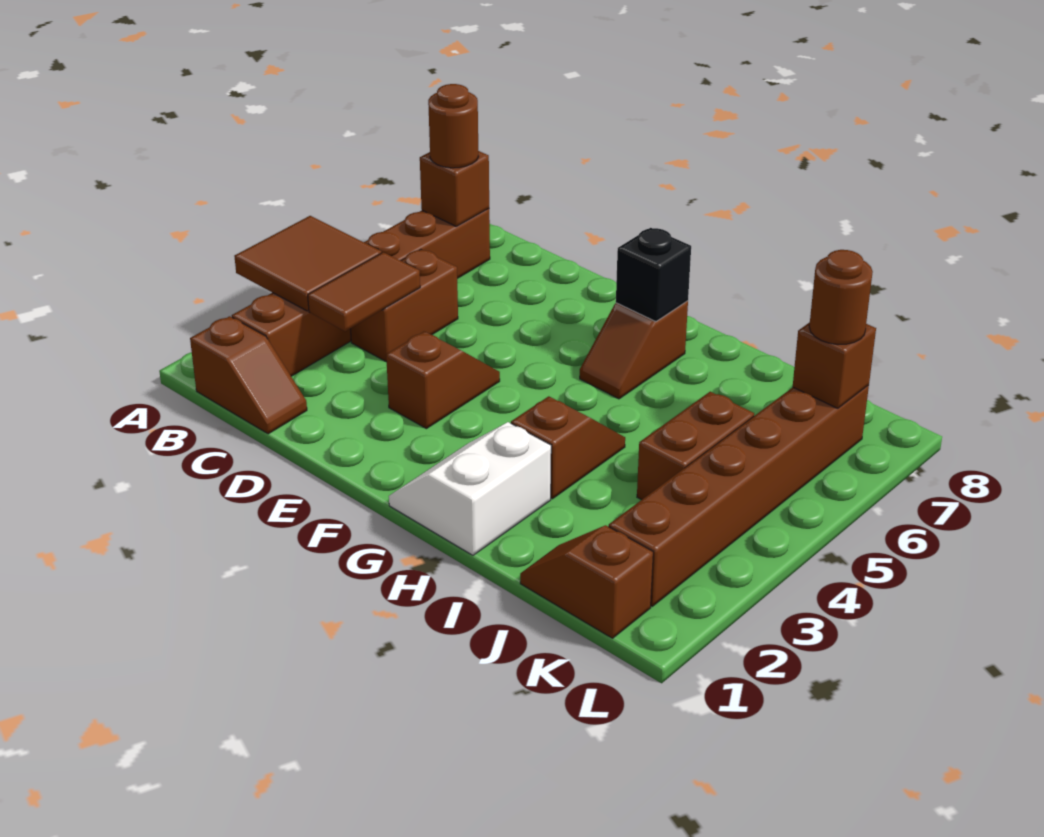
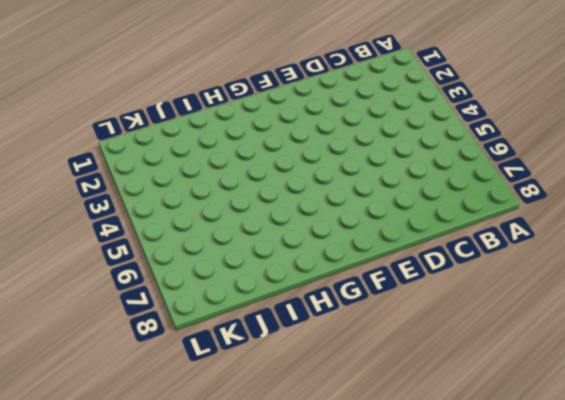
none -> brown 1x2 slope [190,316,307,434]
none -> brown 1x6 brick [232,209,490,376]
none -> brown 1x2 brick [350,249,458,362]

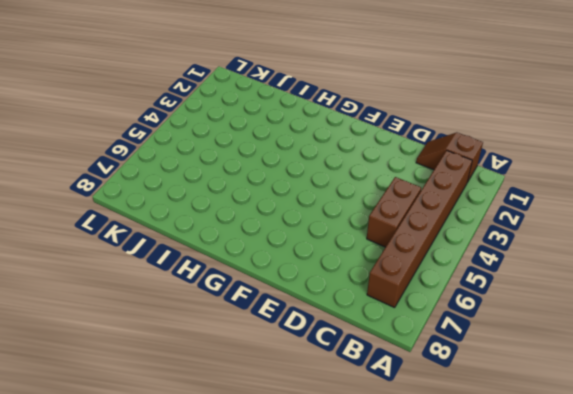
none -> brown 1x2 slope [386,331,500,429]
none -> white 2x2 slope [389,422,551,555]
none -> brown 1x2 slope [580,301,688,399]

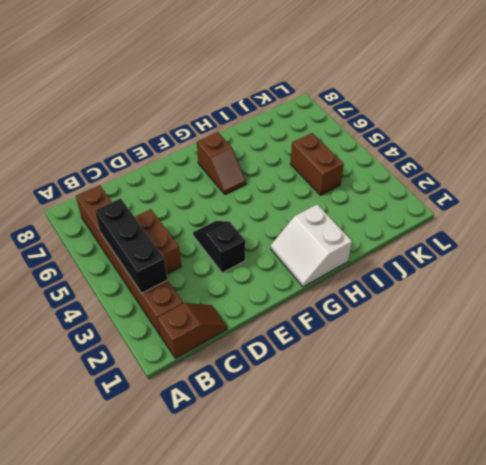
black 1x3 brick [95,198,167,294] -> brown 2x2 tile [234,216,382,311]
black 1x2 slope [193,221,245,273] -> brown 1x2 slope [386,331,500,429]
none -> brown 1x2 slope [511,396,625,499]
none -> brown 1x2 slope [520,525,653,638]
none -> brown 1x6 brick [609,385,869,606]

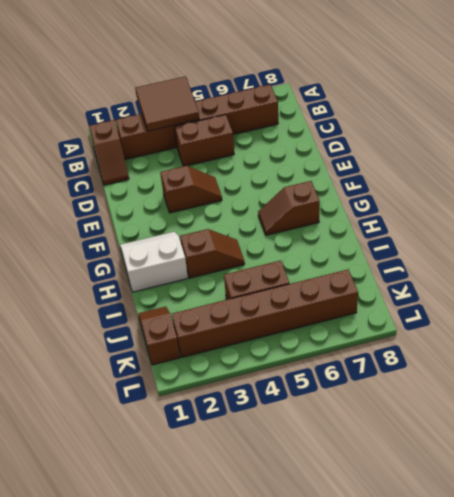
none -> brown 1x1 brick [420,151,489,226]
none -> brown 1x2 tile [308,252,420,331]
none -> black 1x1 brick [616,228,691,322]

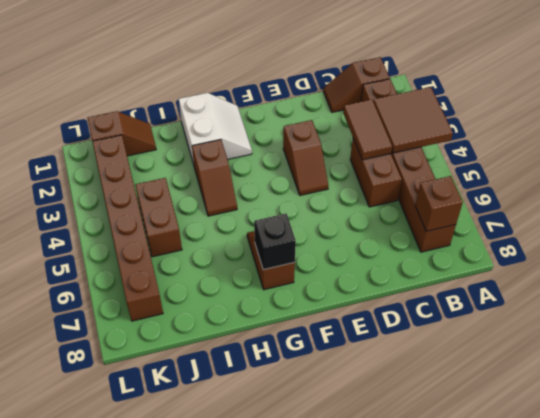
none -> brown 1x1 brick [793,322,876,408]
none -> brown 1x1 round brick [428,84,479,168]
none -> brown 1x1 round brick [809,250,873,345]

